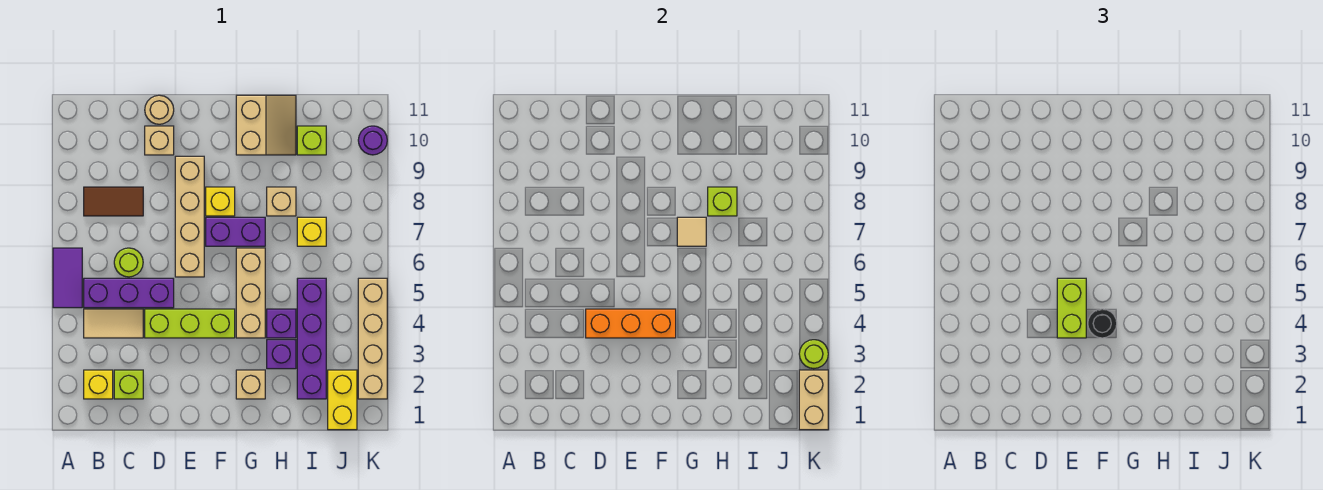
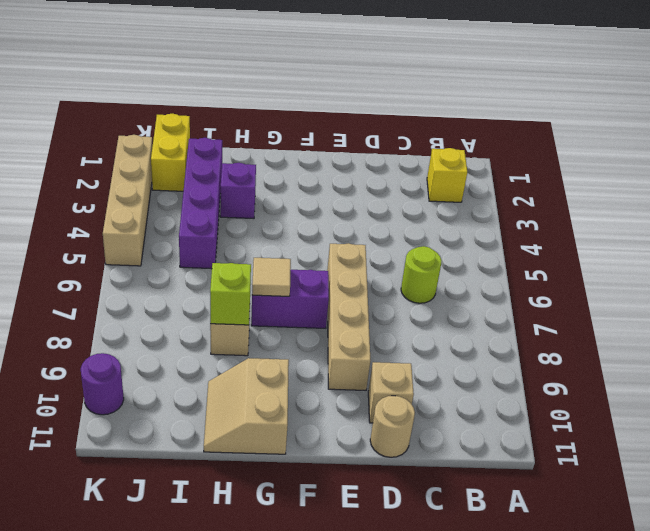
none -> purple 1x2 tile [53,248,82,308]
none -> tan 1x2 tile [84,309,143,338]
none -> purple 1x3 brick [84,278,174,308]
none -> brown 1x2 tile [84,187,143,216]

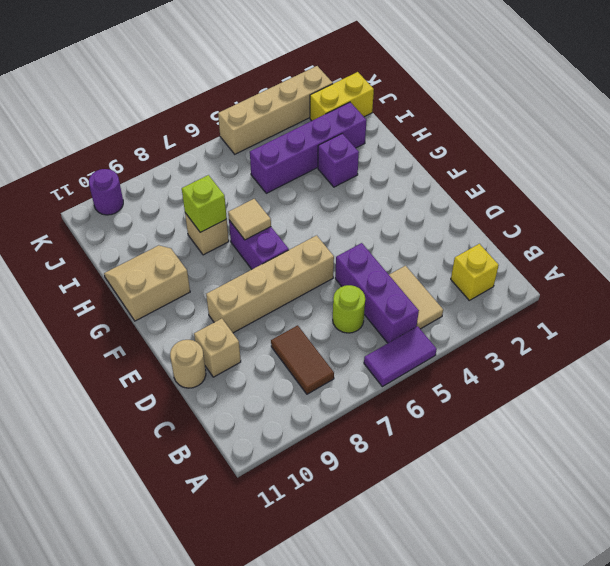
none -> lime 1x1 brick [114,370,143,399]
none -> lime 1x3 brick [145,309,235,338]
none -> yellow 1x1 brick [206,187,235,216]
none -> tan 1x1 brick [236,370,265,399]

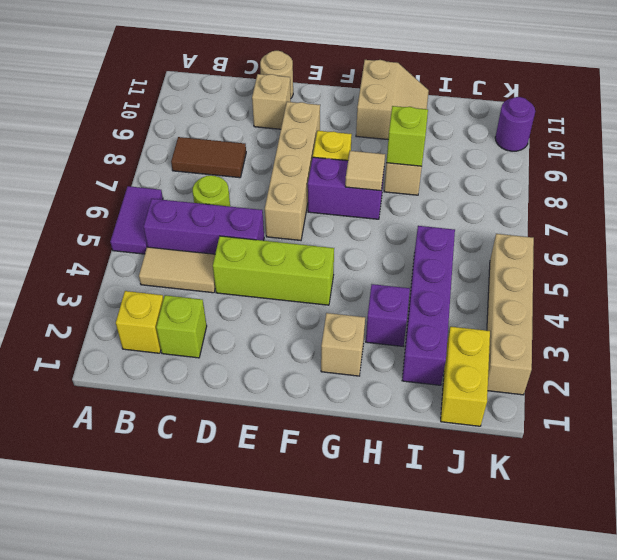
none -> tan 1x3 brick [236,248,265,338]
none -> purple 1x1 brick [267,309,296,338]
none -> yellow 1x1 brick [297,217,326,246]
none -> lime 1x1 brick [297,126,326,155]

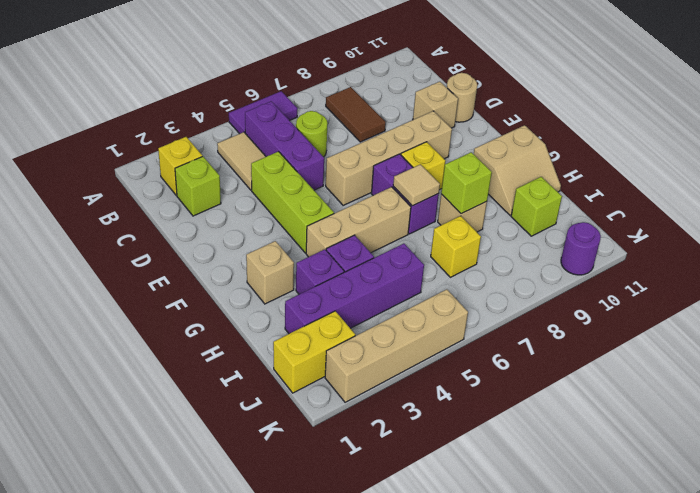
none -> orange 1x3 brick [586,309,676,338]
none -> tan 1x2 brick [799,370,828,430]
none -> lime 1x1 round brick [799,340,828,369]
none -> lime 1x2 brick [1057,278,1086,338]

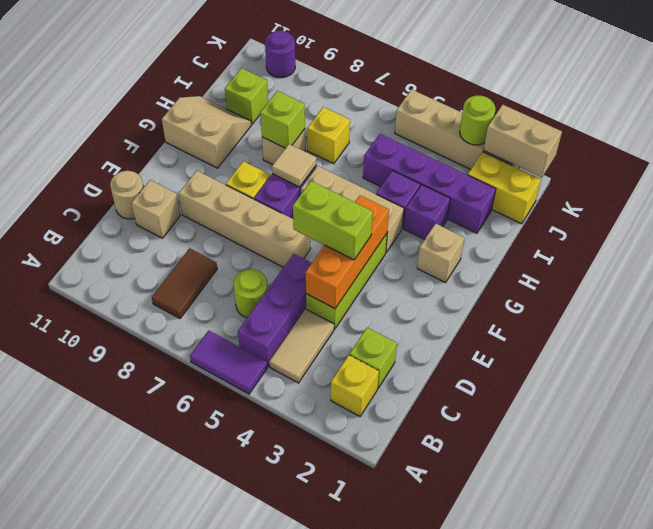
none -> black 1x1 round brick [1088,309,1117,338]

